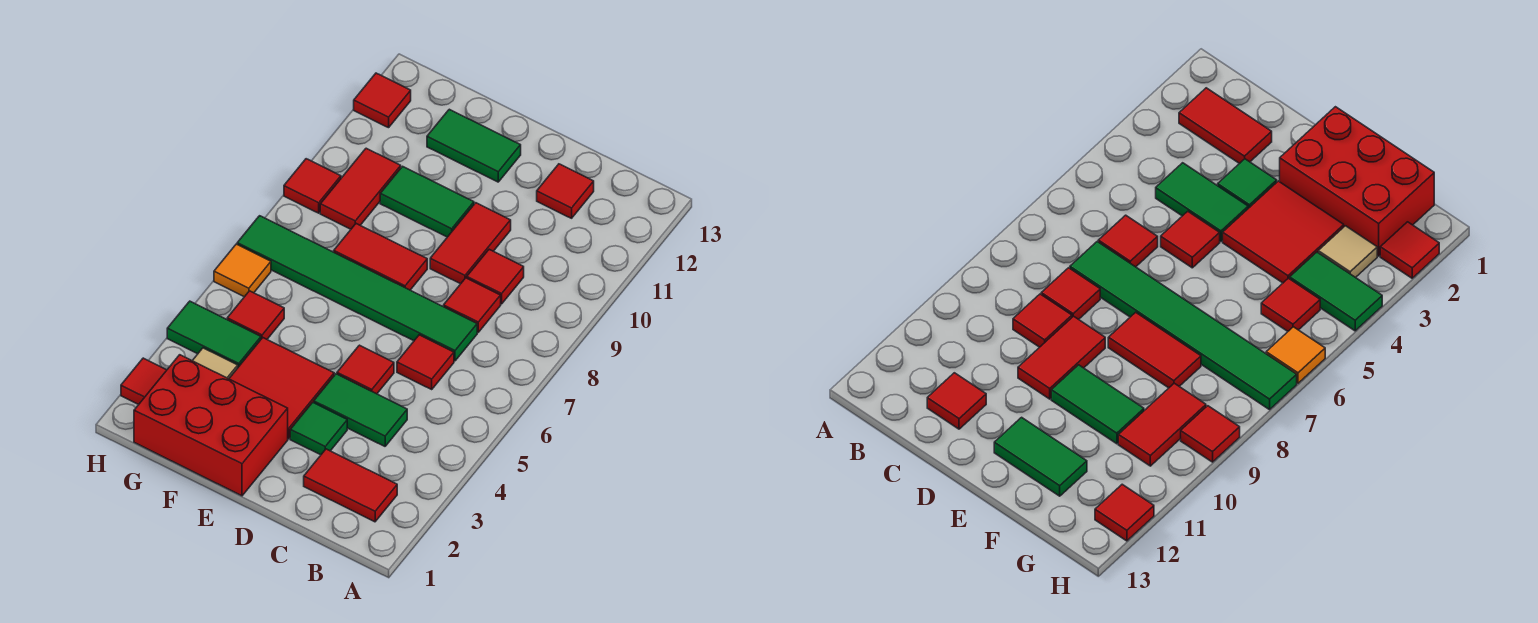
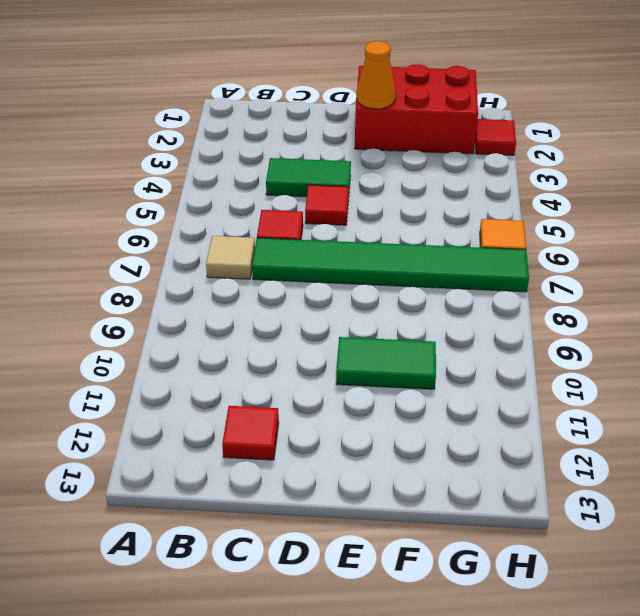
tan 1x1 tile [206,236,255,279] -> tan 1x1 tile moved to [192,348,238,379]
orange 1x1 cone [357,41,396,109] -> none
none -> red 1x2 tile [304,449,397,522]
none -> red 1x1 tile [444,278,501,332]
none -> red 1x1 tile [467,249,524,304]

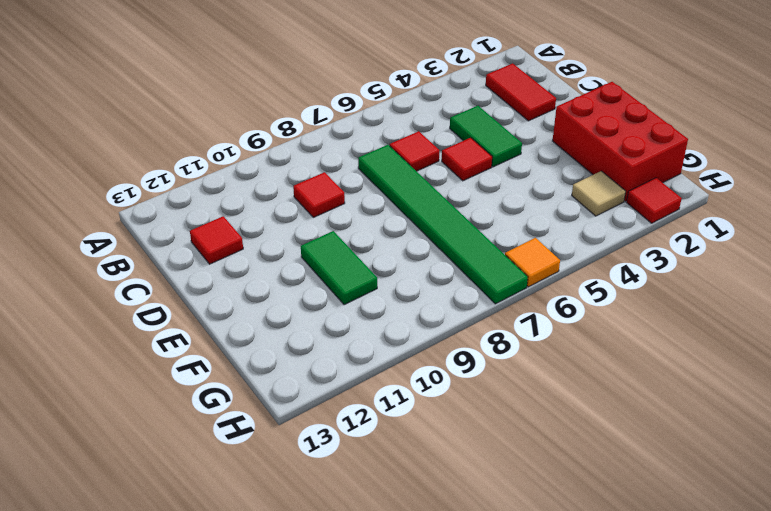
none -> red 1x1 tile [444,278,501,332]
none -> green 1x1 tile [290,402,347,455]
none -> red 1x2 tile [430,203,511,284]

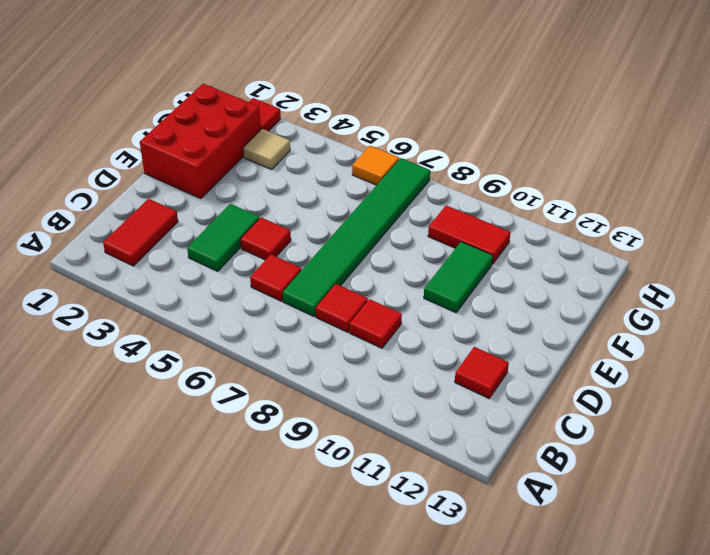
none -> green 1x1 tile [290,402,347,455]
none -> red 1x2 tile [430,203,511,284]
none -> red 2x2 tile [229,338,334,439]

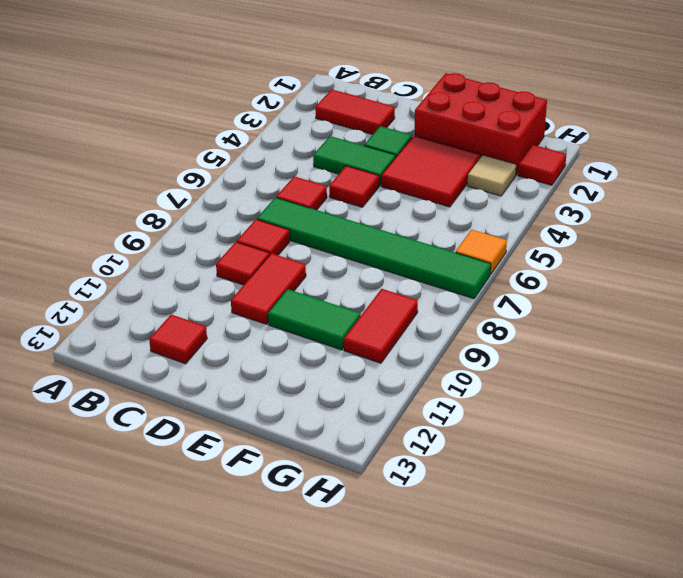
none -> red 1x2 tile [334,224,427,290]
none -> green 1x2 tile [427,109,521,182]
none -> green 1x2 tile [167,301,261,367]

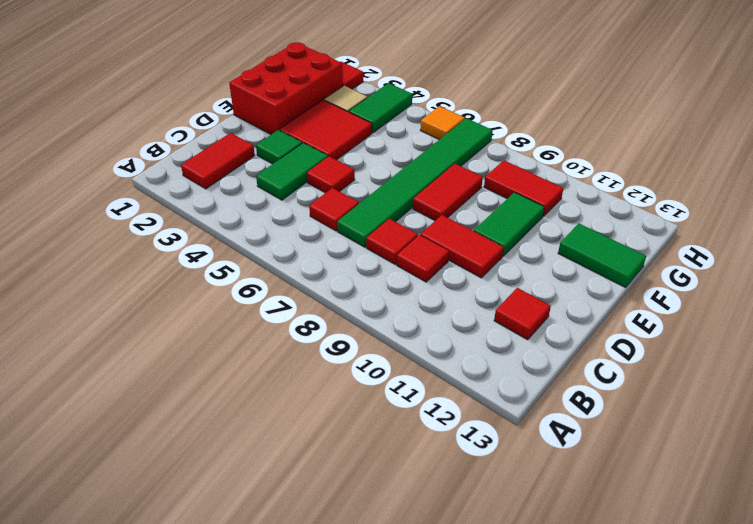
green 1x2 tile [558,224,646,287] -> green 1x2 tile turned to [427,109,521,182]
none -> red 1x1 tile [227,291,284,339]
none -> red 1x1 tile [284,159,341,213]
none -> red 1x1 tile [354,73,411,128]

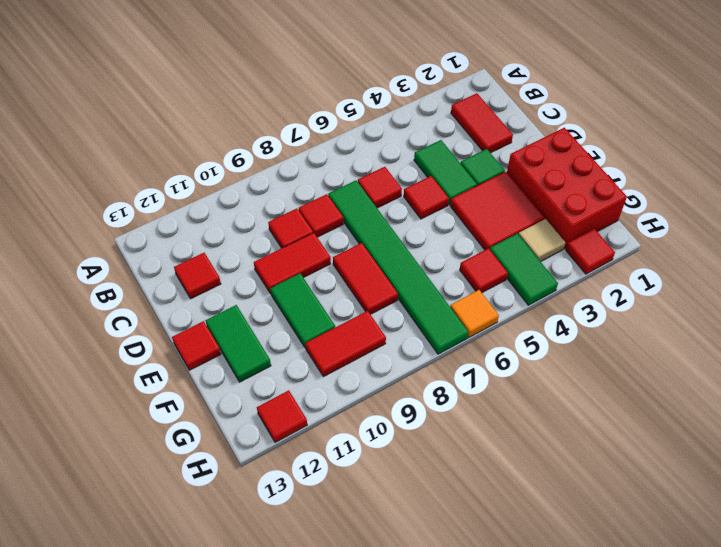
red 1x1 tile [172,321,221,370] -> red 1x1 tile moved to [284,159,341,213]

